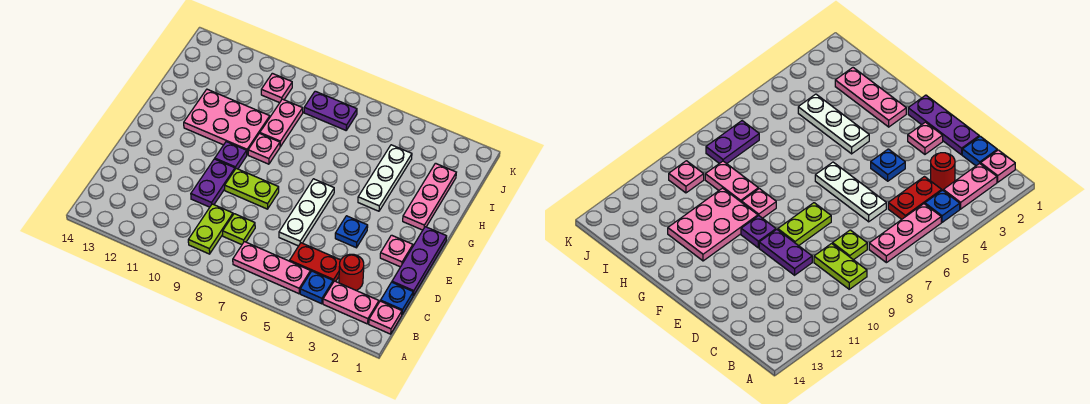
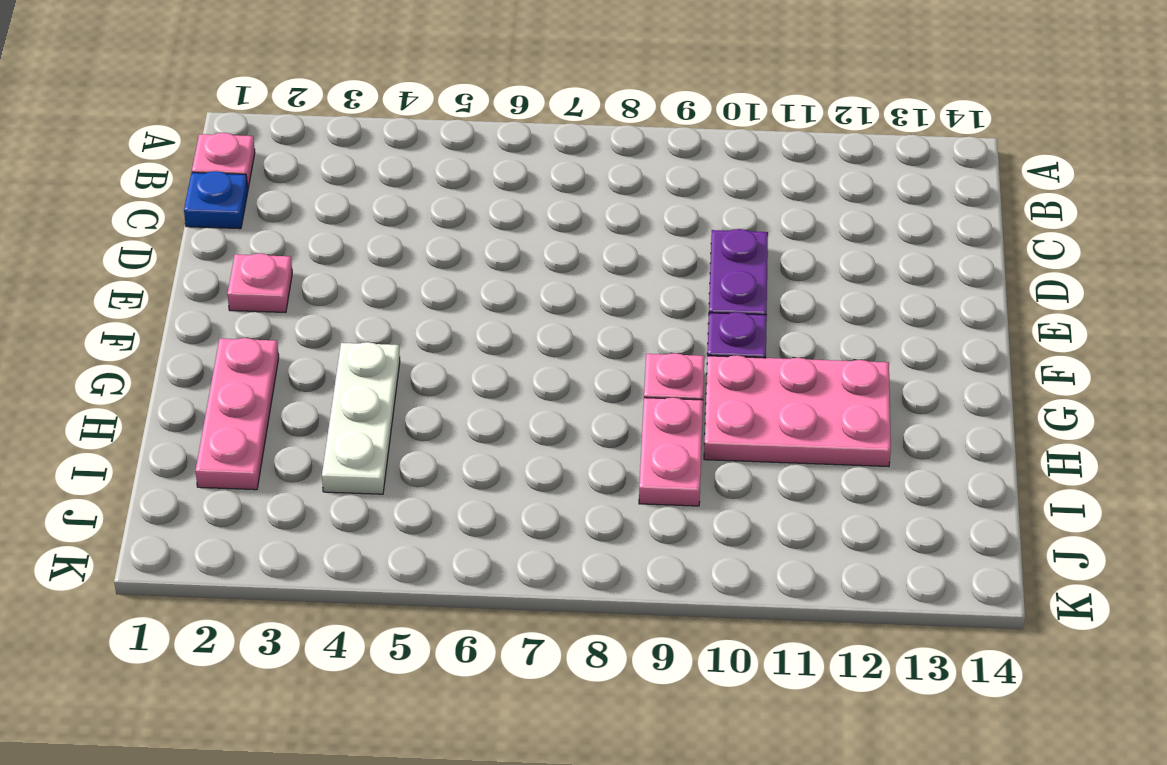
none -> pink 1x2 plate [323,281,379,324]
none -> blue 1x1 plate [300,271,333,304]
none -> pink 1x3 plate [233,242,310,294]

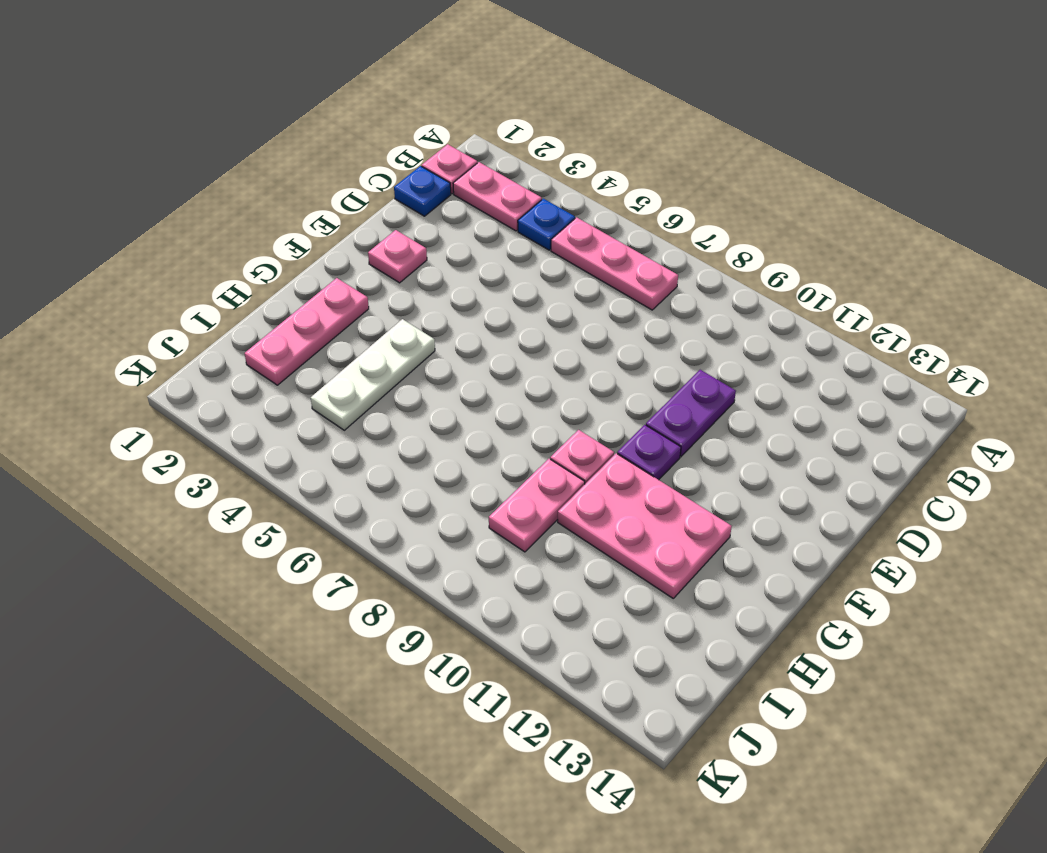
none -> lime 1x2 plate [188,204,233,254]
none -> red 1x1 round brick [339,254,364,290]
none -> red 1x2 plate [290,243,340,282]

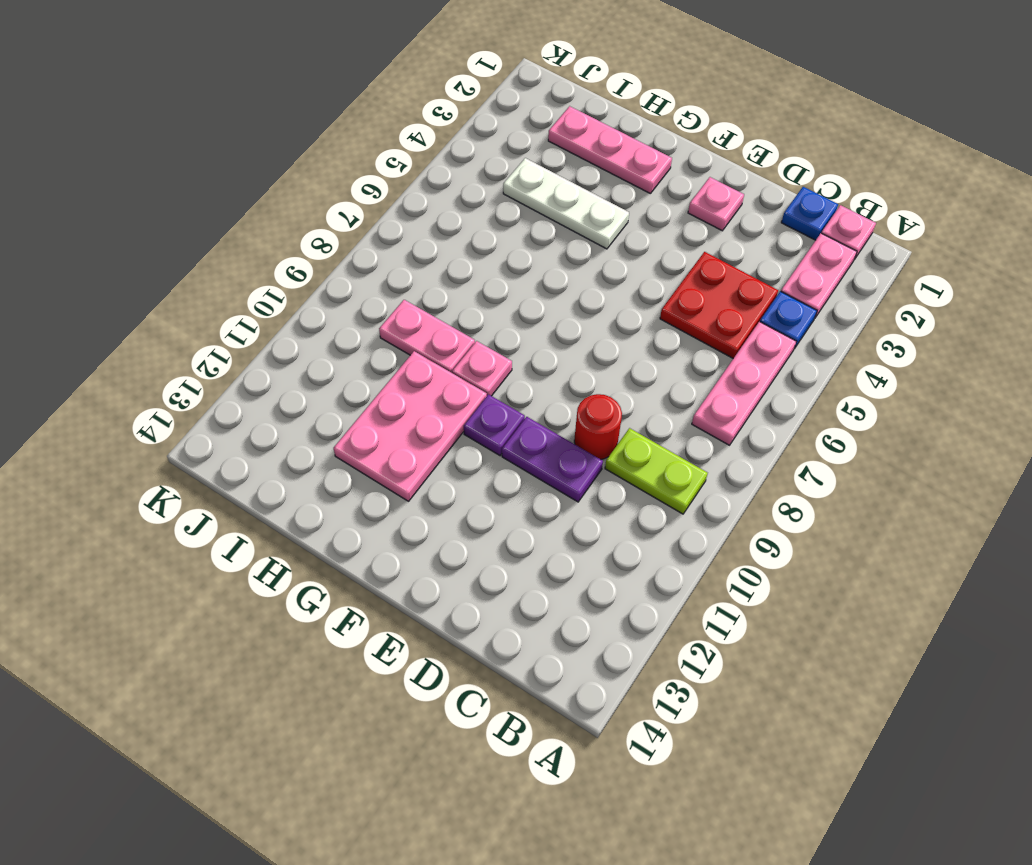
red 2x2 plate [660,252,778,358] -> red 1x2 plate [290,243,340,282]
red 1x1 round brick [574,394,622,459] -> red 1x1 round brick moved to [339,254,364,290]
none -> lime 1x1 plate [223,214,255,245]
none -> purple 1x3 plate [392,227,447,296]
none -> white 1x3 plate [279,179,334,246]

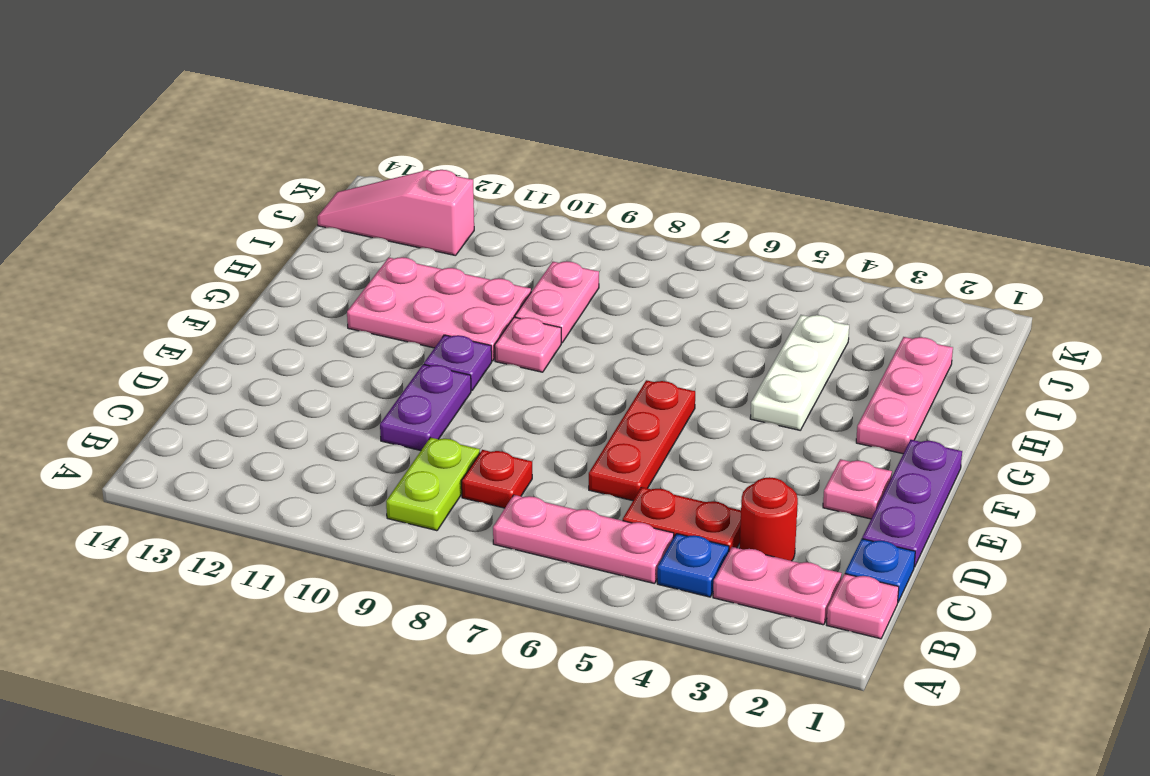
red 1x1 plate [462,450,532,508] -> lime 1x1 plate [223,214,255,245]
red 1x3 plate [589,380,695,501] -> white 1x3 plate [279,179,334,246]
pink 1x3 slope [317,170,474,256] -> none
none -> blue 1x1 plate [335,216,368,248]
none -> lime 1x2 plate [225,168,279,209]
none -> purple 1x2 plate [304,91,357,130]

